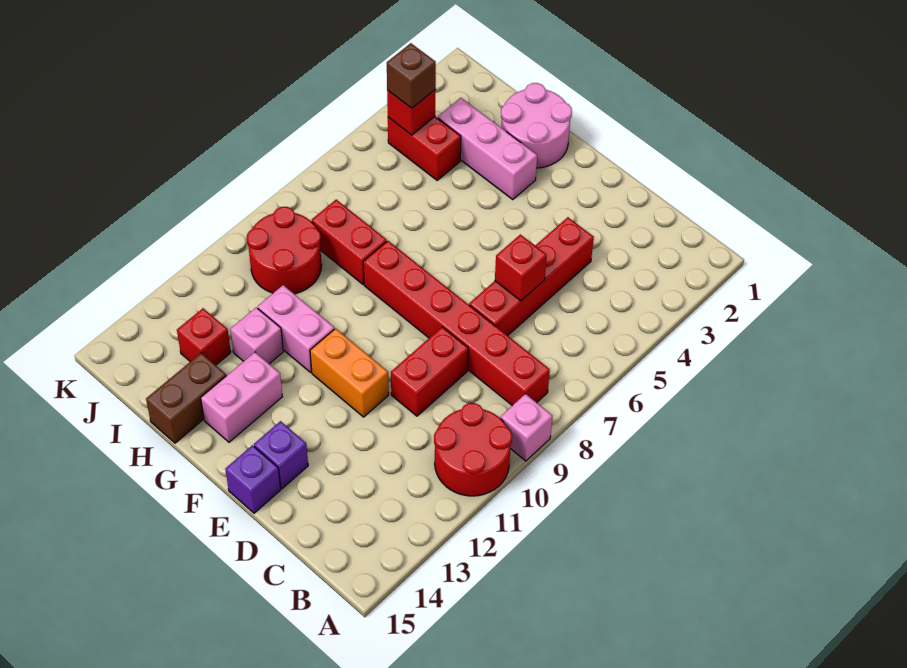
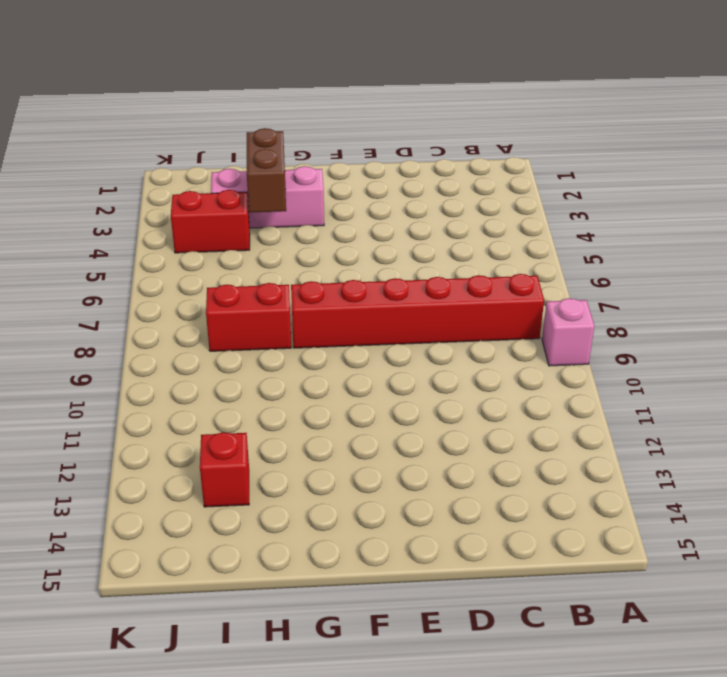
brown 1x2 brick [247,128,286,213] -> brown 1x2 brick moved to [146,353,226,443]
none -> red 2x2 round brick [434,403,512,496]
none -> red 1x4 brick [469,217,594,336]
none -> red 1x2 brick [391,327,468,416]

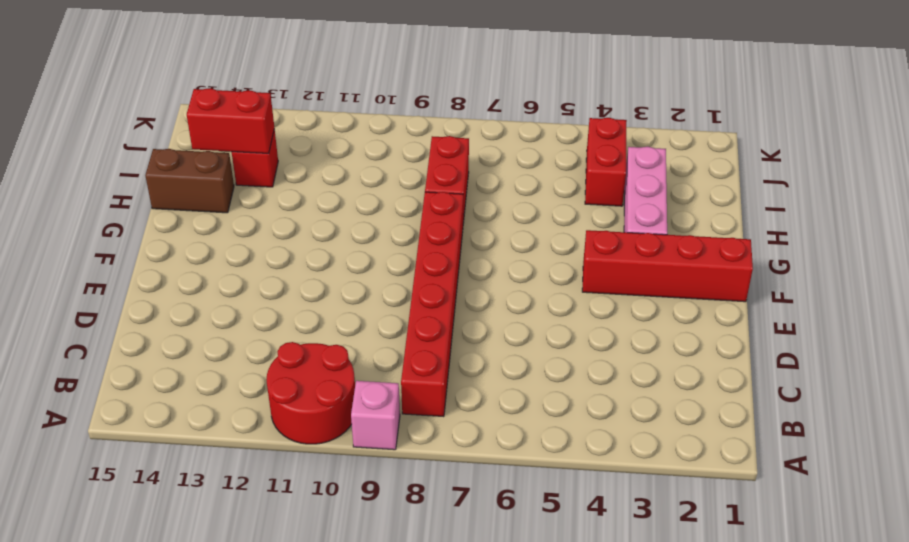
red 1x4 brick [582,230,753,302] -> red 1x4 brick moved to [469,217,594,336]
red 1x2 brick [187,88,274,154] -> red 1x2 brick moved to [391,327,468,416]
none -> orange 1x2 brick [310,328,389,417]
none -> purple 1x1 brick [254,421,308,489]
none -> purple 1x1 brick [225,445,281,513]

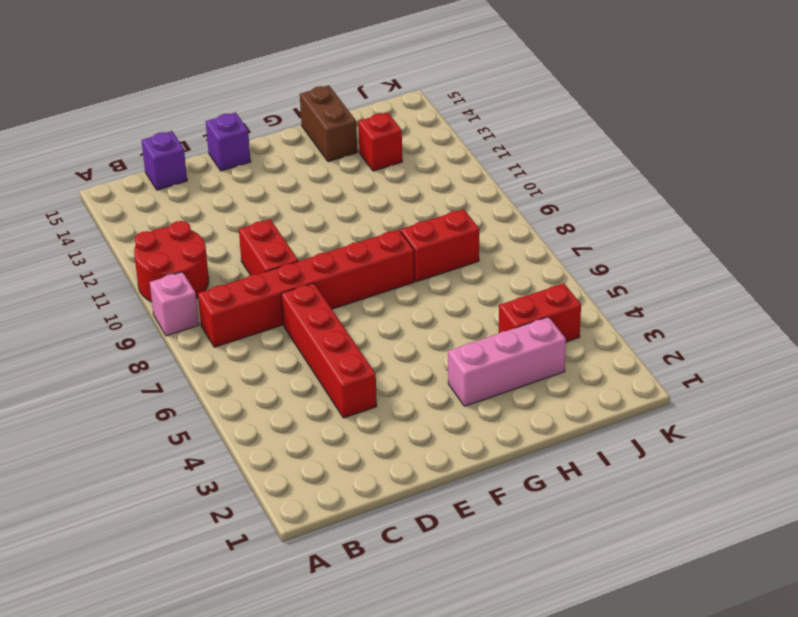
purple 1x1 brick [142,131,187,190] -> purple 1x1 brick moved to [254,421,308,489]
none -> orange 1x2 brick [310,328,389,417]
none -> pink 2x2 round brick [501,83,572,168]
none -> pink 1x2 brick [258,285,334,372]

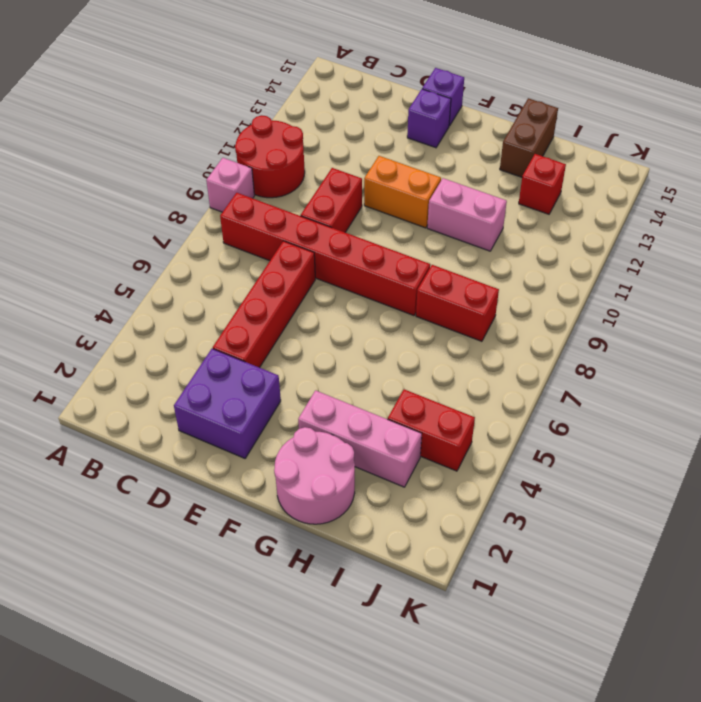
purple 2x2 brick [174,349,281,458] -> none
none -> pink 1x2 brick [201,352,282,442]
none -> pink 1x1 brick [230,307,283,364]
none -> red 2x2 round brick [247,207,322,294]

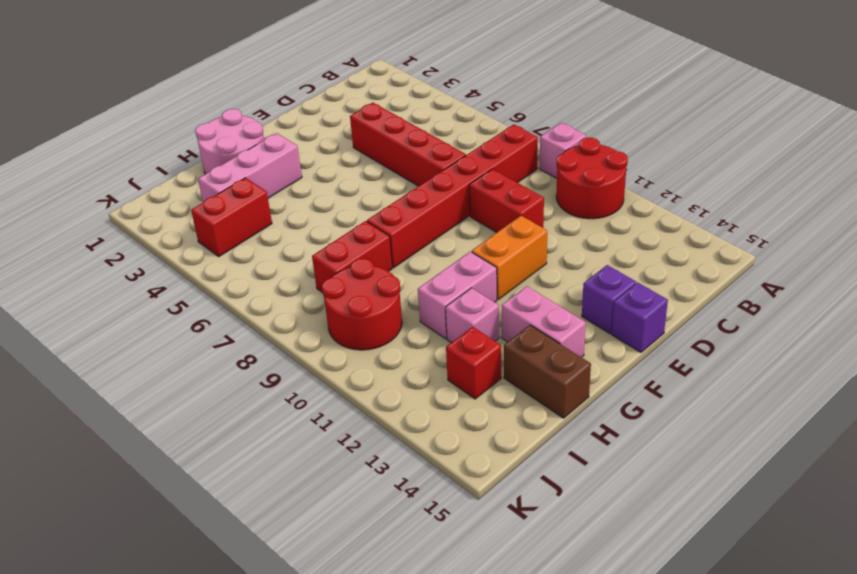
none -> red 1x1 brick [495,234,547,301]
none -> red 1x1 brick [387,90,436,135]
none -> brown 1x1 brick [387,43,436,108]

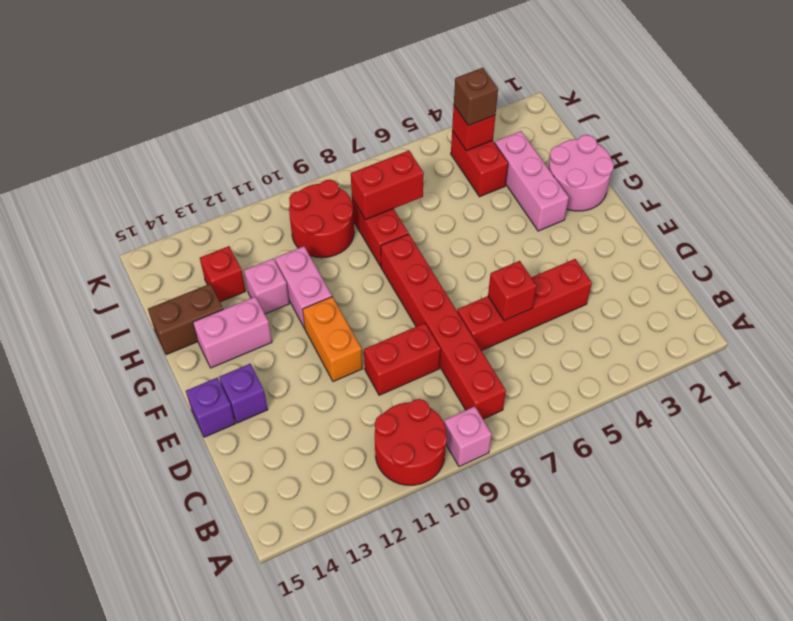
red 1x2 brick [351,151,424,220] -> none

